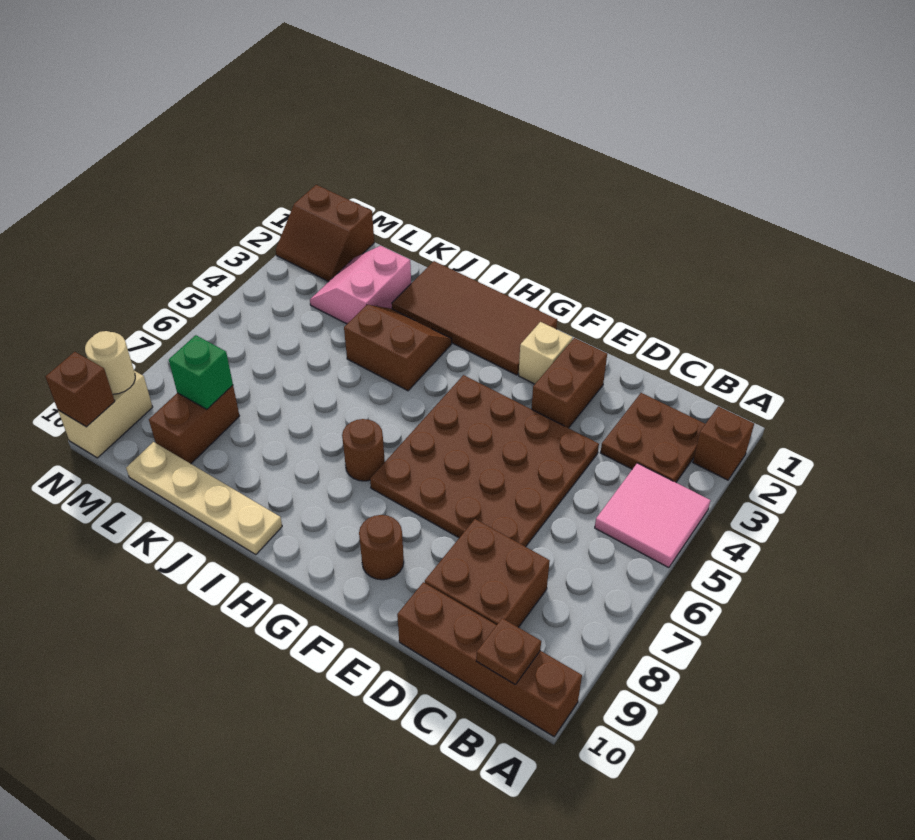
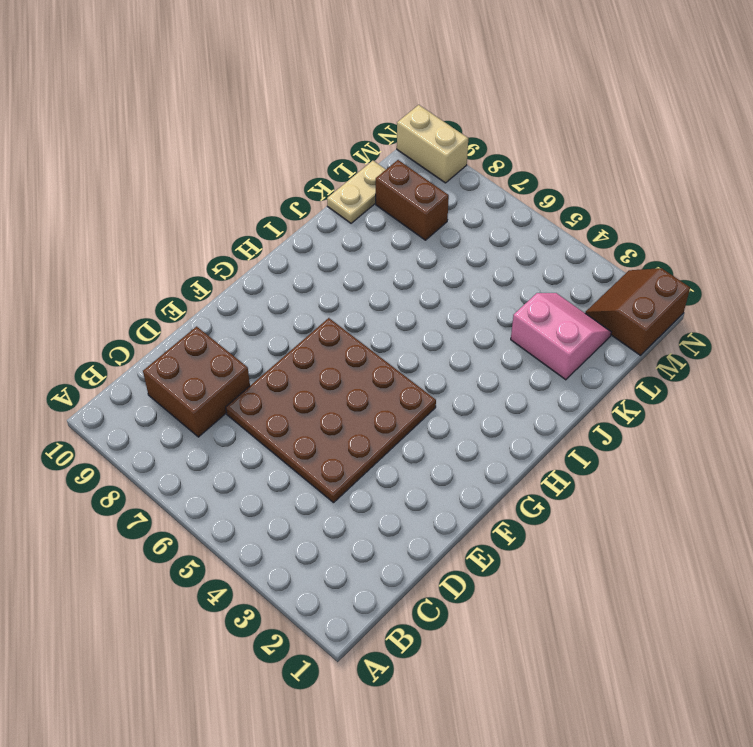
tan 1x2 plate [327,161,386,223] -> tan 1x4 plate [126,442,282,555]
none -> brown 1x1 brick [693,406,754,480]
none -> pink 2x2 tile [595,463,711,568]
none -> brown 1x4 brick [397,582,582,737]

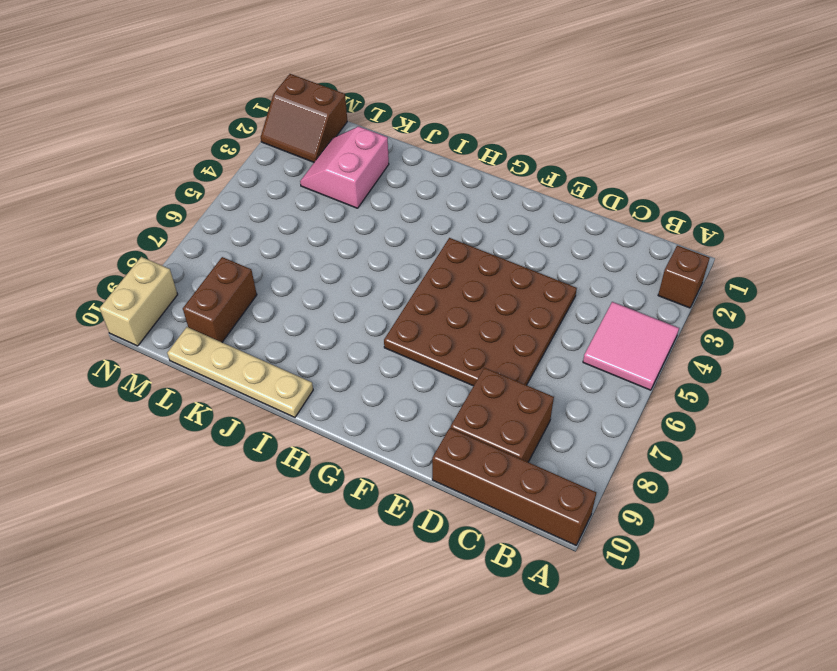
none -> brown 2x2 plate [600,393,705,482]
none -> brown 1x2 brick [532,338,607,428]
none -> tan 1x1 brick [519,322,573,384]

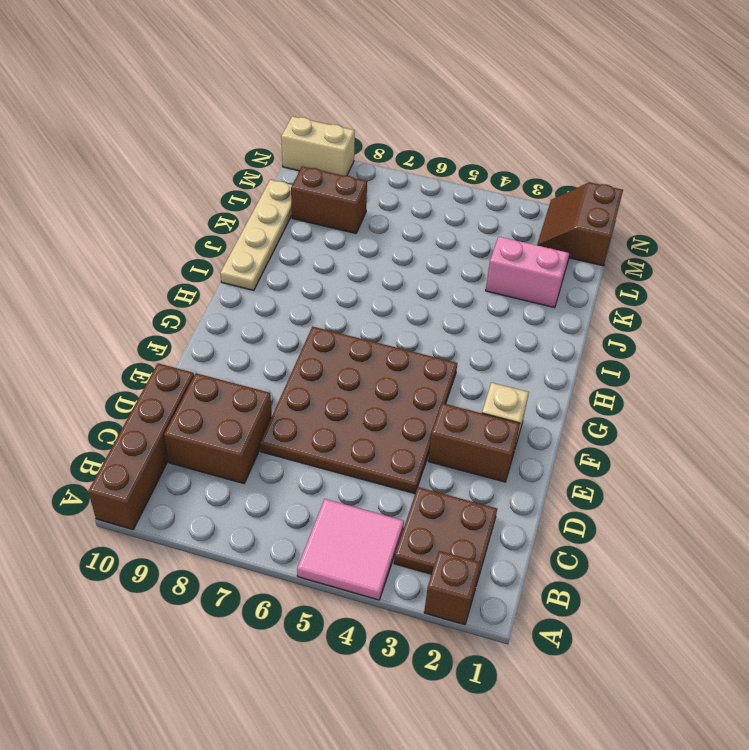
none -> brown 1x1 round brick [359,515,404,580]
none -> brown 2x4 tile [392,261,557,375]
none -> brown 1x1 round brick [342,419,385,481]

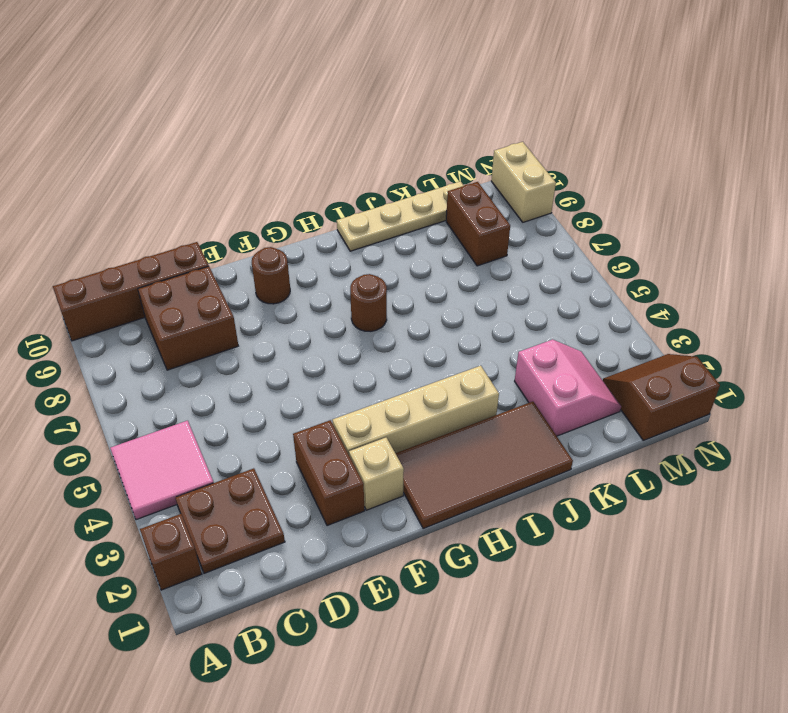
tan 1x4 brick [333,366,499,455] -> brown 2x2 slope [344,305,452,391]
none -> brown 4x4 plate [370,375,599,547]
none -> brown 1x1 plate [476,618,541,685]
none -> green 1x1 brick [169,335,233,409]

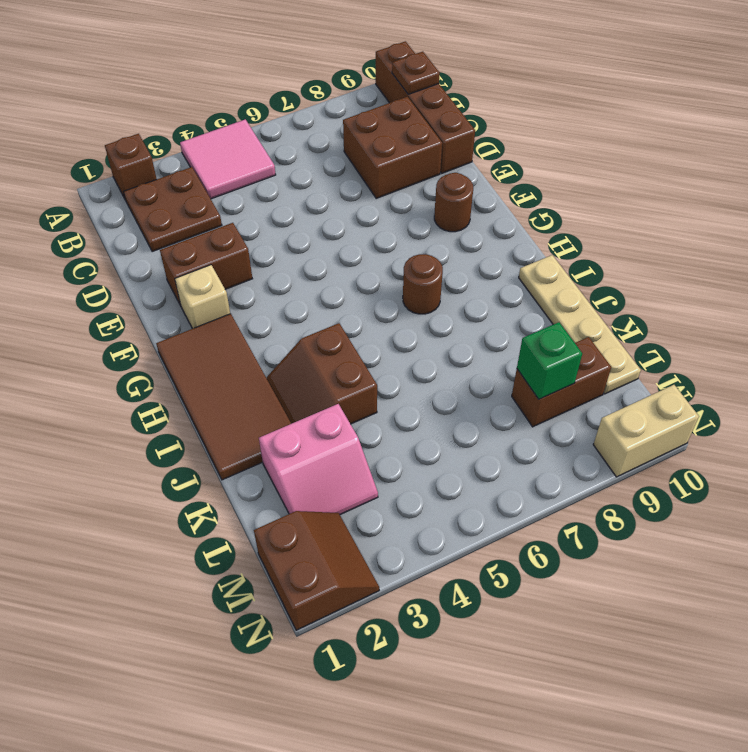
none -> brown 4x4 plate [370,375,599,547]
none -> tan 1x1 round brick [85,331,135,394]
none -> brown 1x1 brick [45,352,115,427]

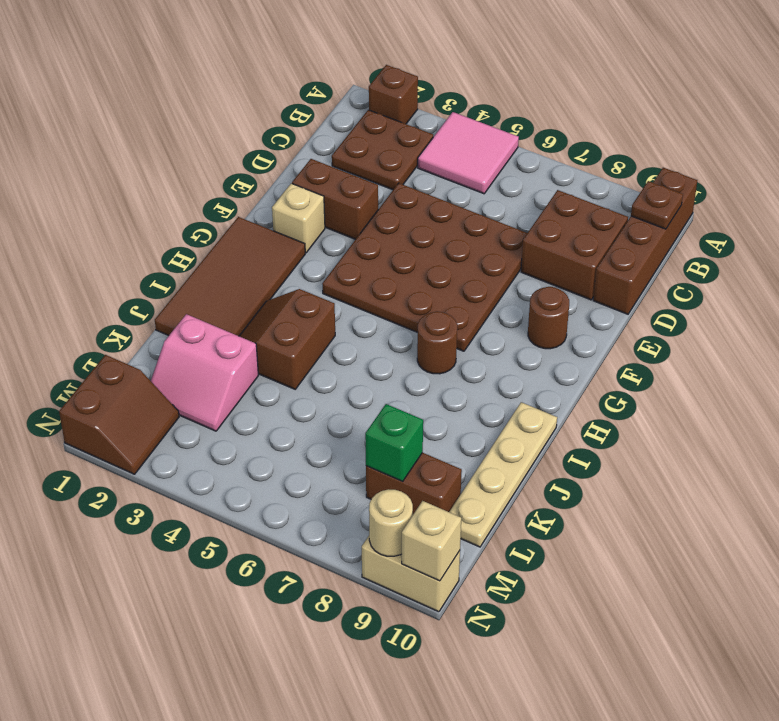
tan 1x1 brick [402,501,461,581] -> brown 1x1 brick [45,352,115,427]

